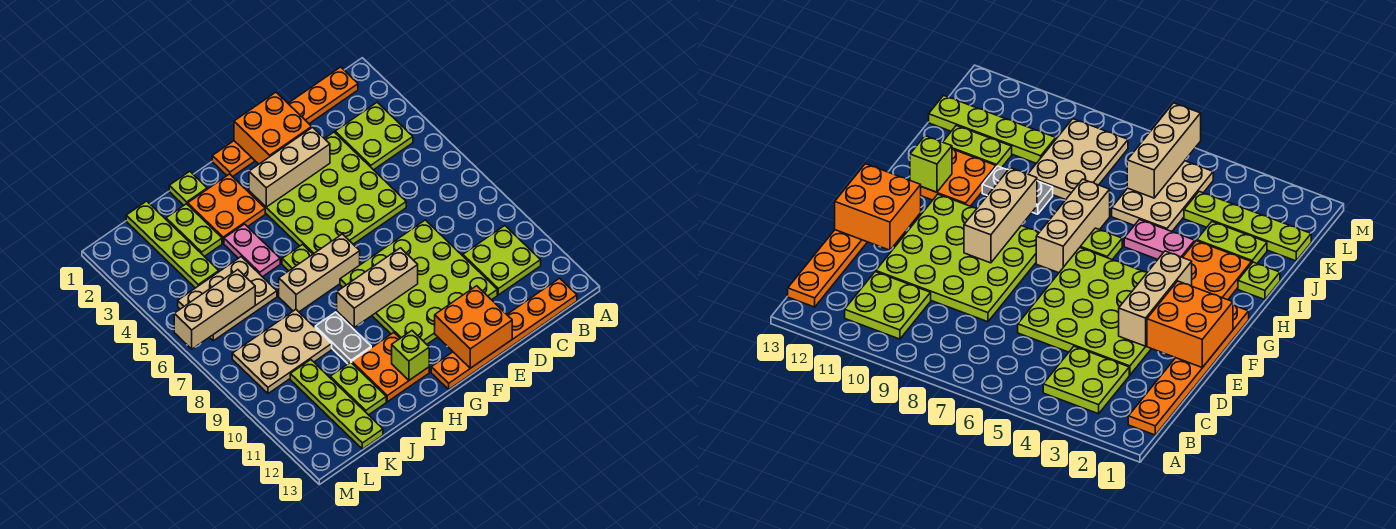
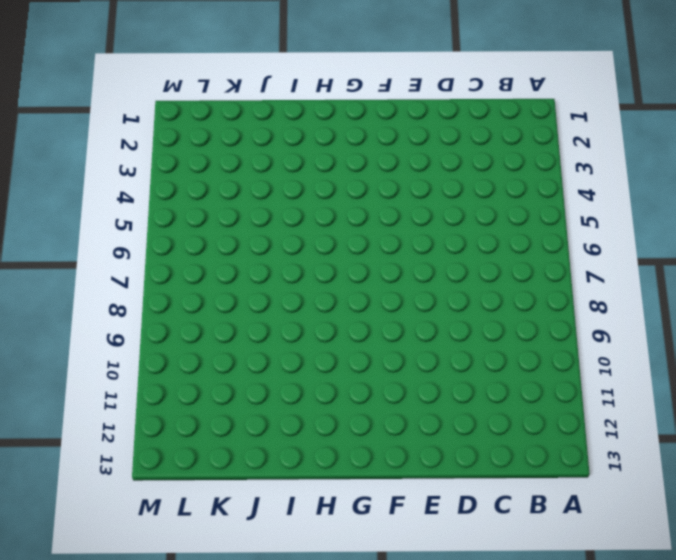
none -> orange 1x6 plate [212,67,358,177]
none -> lime 2x2 plate [335,102,413,170]
none -> lime 2x2 plate [463,226,541,295]

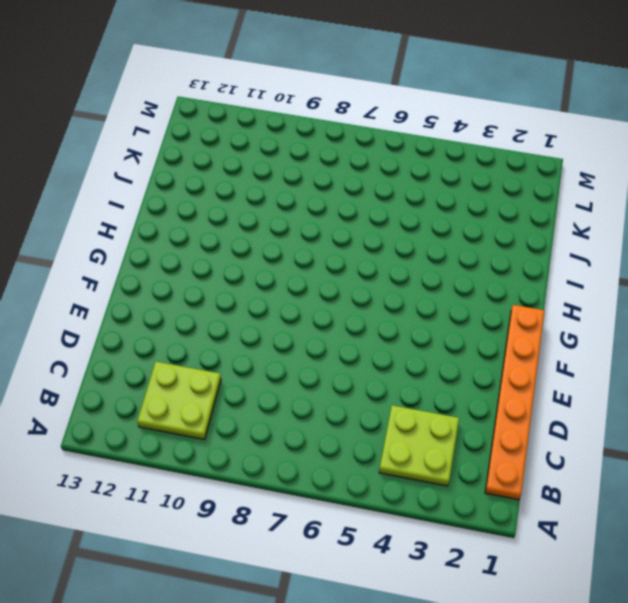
none -> orange 1x6 plate [431,278,577,389]
none -> lime 4x4 plate [249,132,406,254]
none -> lime 4x4 plate [340,220,497,344]

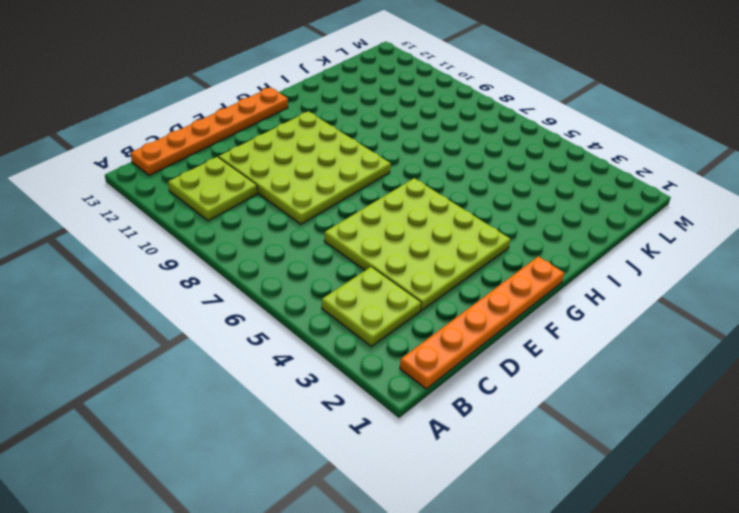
none -> tan 1x3 brick [279,234,360,312]
none -> orange 2x2 plate [188,174,265,243]
none -> lime 1x1 plate [282,244,313,271]

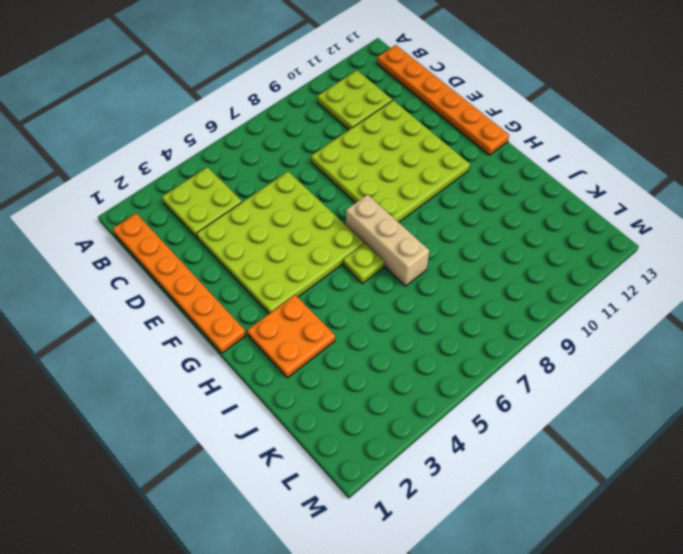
none -> orange 2x2 plate [352,332,429,402]
none -> lime 1x1 plate [169,171,207,205]
none -> pink 1x2 plate [224,224,280,277]

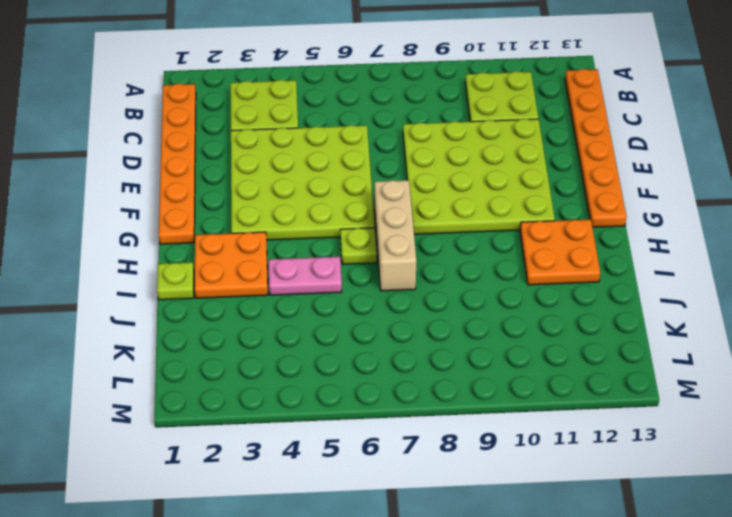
none -> grey 1x2 plate [315,312,371,364]
none -> lime 1x2 plate [166,204,222,257]
none -> tan 2x3 plate [178,257,277,341]

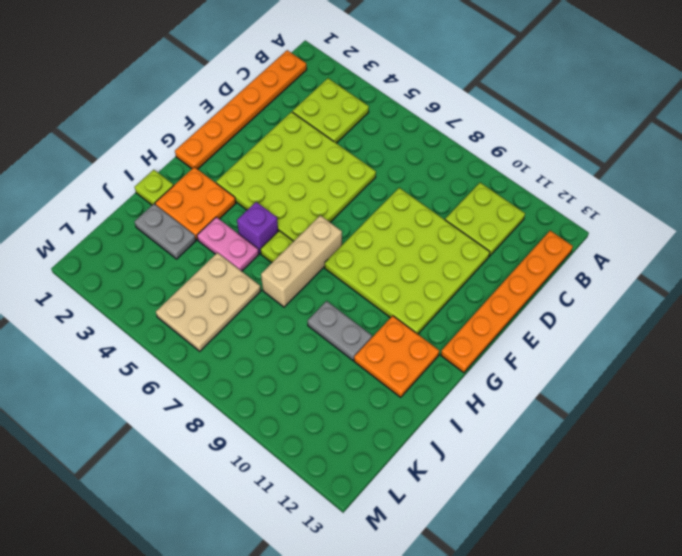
purple 1x1 brick [237,202,278,253] -> none
grey 1x2 plate [135,204,196,259] -> lime 1x2 plate [166,204,222,257]
none -> tan 2x3 plate [232,310,332,394]
none -> lime 1x2 plate [330,362,386,415]
none -> lime 1x4 plate [126,201,219,288]

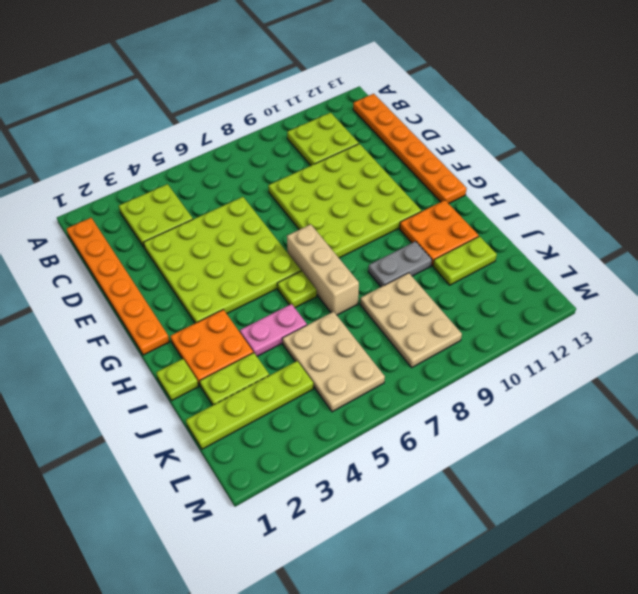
none -> lime 1x4 plate [290,360,383,449]
none -> orange 2x2 brick [234,92,312,164]
none -> tan 1x3 brick [249,127,330,207]

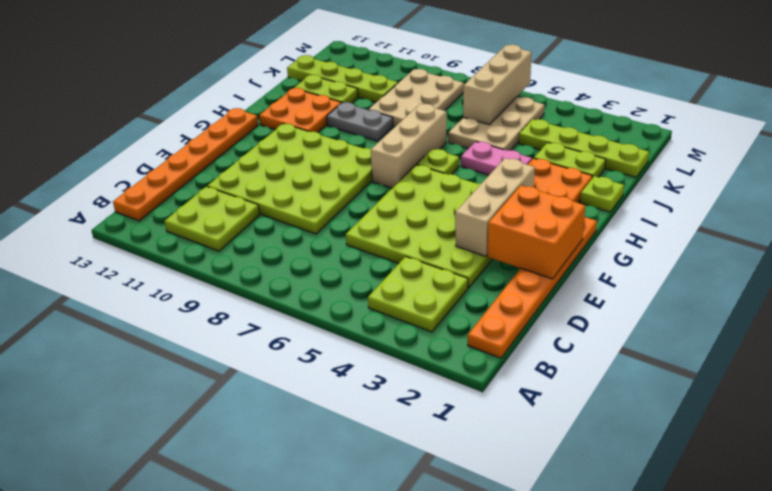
none -> orange 2x2 brick [435,286,512,368]
none -> tan 1x3 brick [337,248,418,327]
none -> lime 1x1 brick [392,331,429,380]

